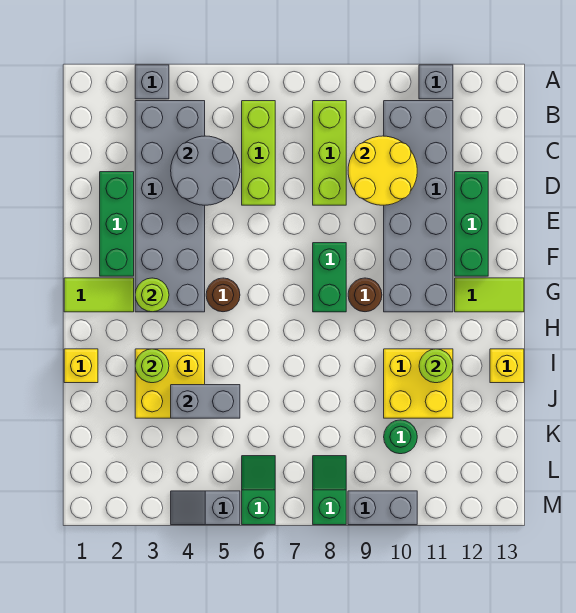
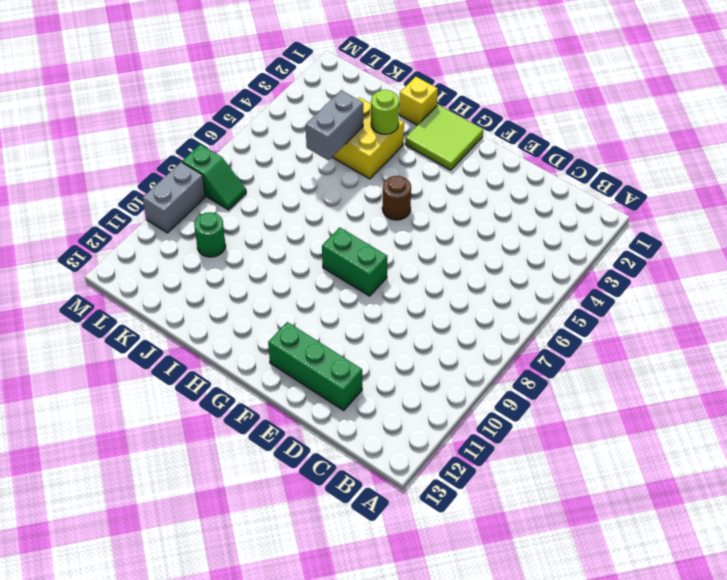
lime 2x2 tile [405,105,483,170] -> lime 1x2 tile [64,278,134,312]
none -> grey 1x1 brick [135,65,169,99]
none -> grey 1x1 brick [419,65,453,99]
none -> grey 2x6 brick [135,101,205,312]

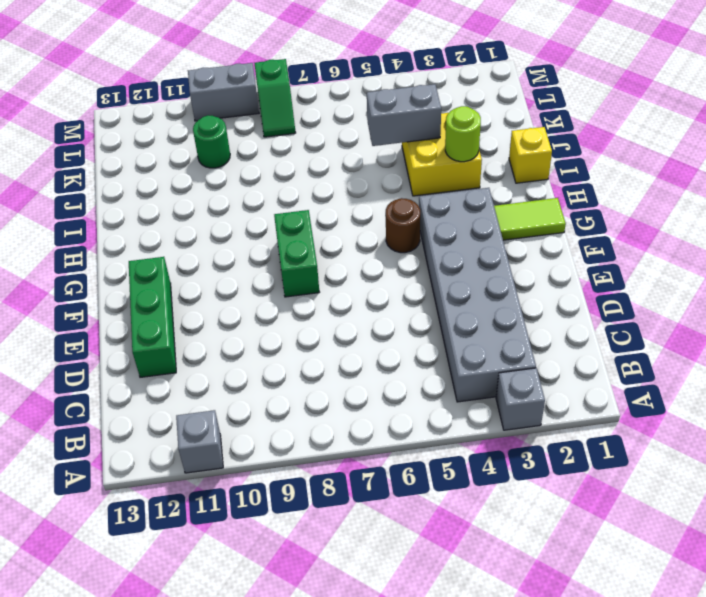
none -> lime 1x3 brick [242,101,275,205]
none -> lime 1x3 brick [313,101,346,205]
none -> grey 2x6 brick [384,101,453,312]

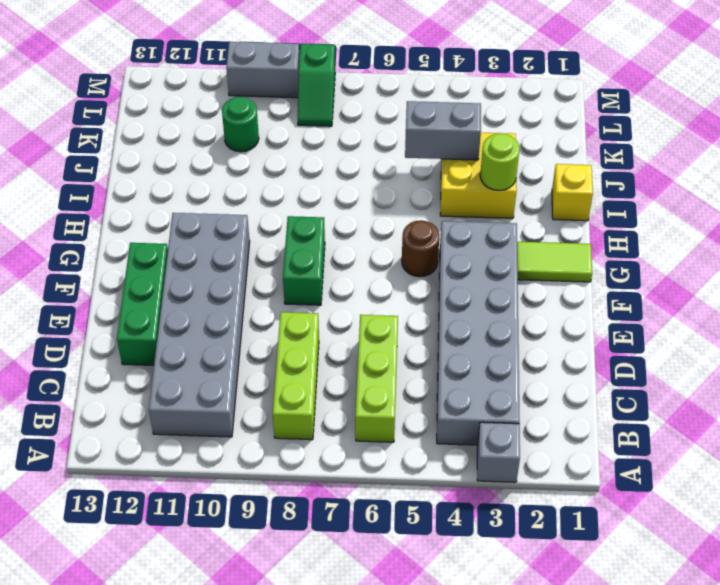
none -> grey 1x1 brick [419,65,453,99]
none -> green 1x3 brick [100,172,134,276]
none -> brown 1x1 round brick [348,278,382,312]

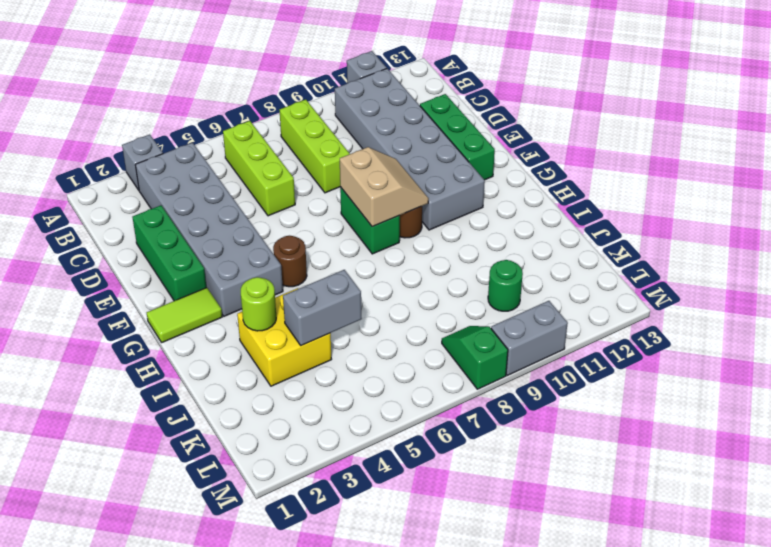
tan 2x2 slope [340,147,429,227] -> none
none -> lime 1x2 tile [455,278,524,312]
none -> yellow 1x1 brick [64,349,98,383]
none -> yellow 2x2 brick [384,349,453,418]

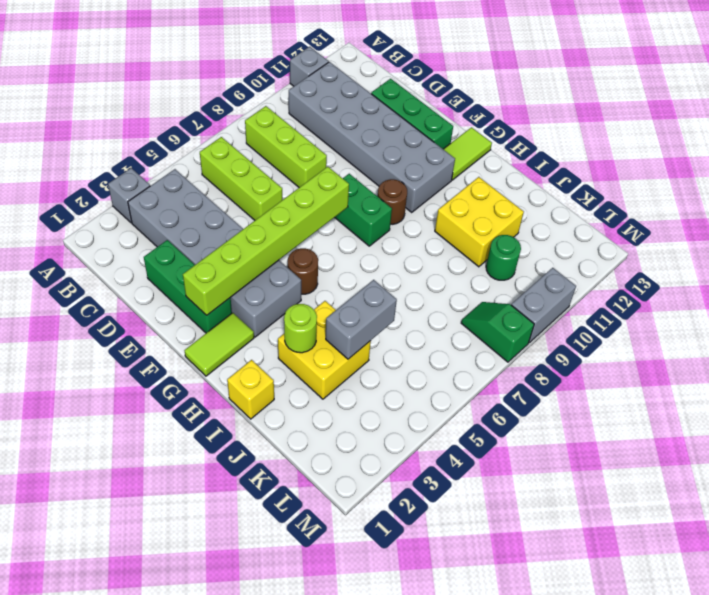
lime 1x6 brick [183,167,349,315] -> none
none -> yellow 1x1 brick [490,349,524,383]
none -> green 1x2 slope [242,456,275,525]
none -> grey 1x2 slope [171,491,240,525]

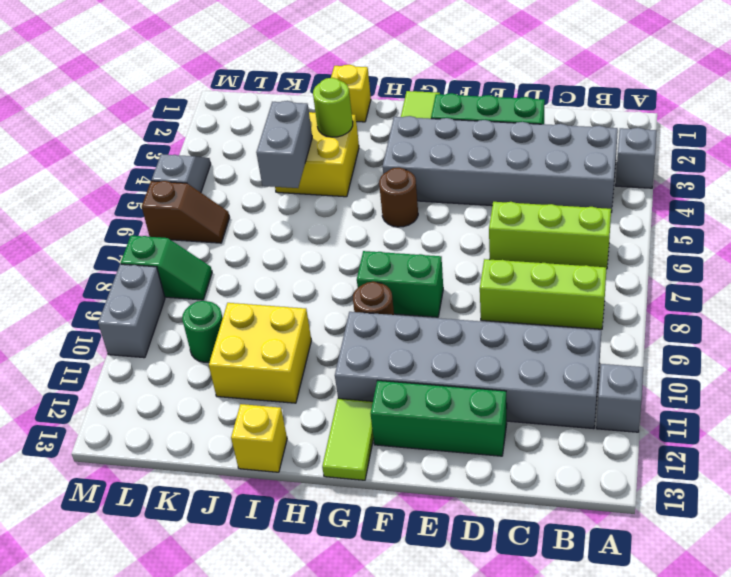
brown 1x2 slope [142,181,230,243] -> green 1x2 slope [242,456,275,525]
none -> grey 2x2 round brick [171,136,240,205]
none -> yellow 2x2 round brick [348,136,417,205]
none -> lime 1x1 round brick [135,278,169,312]

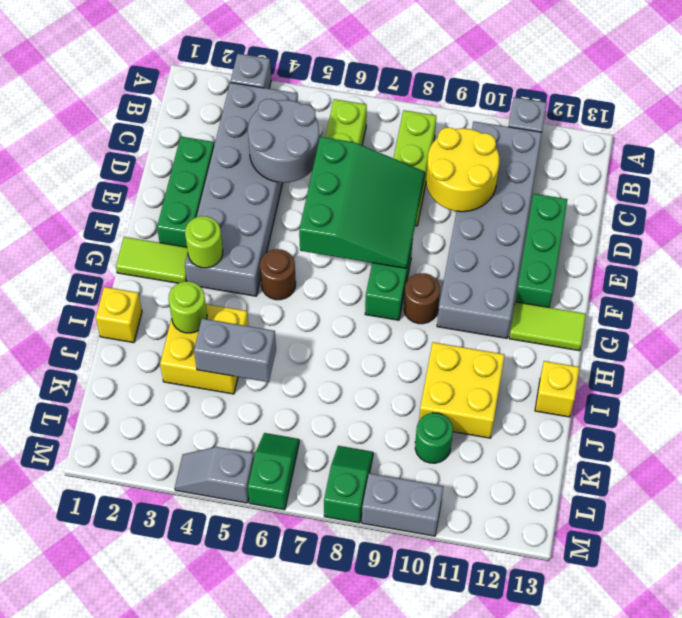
green 3x3 slope [299,137,425,268] -> none
none -> lime 1x1 round brick [419,349,453,383]

